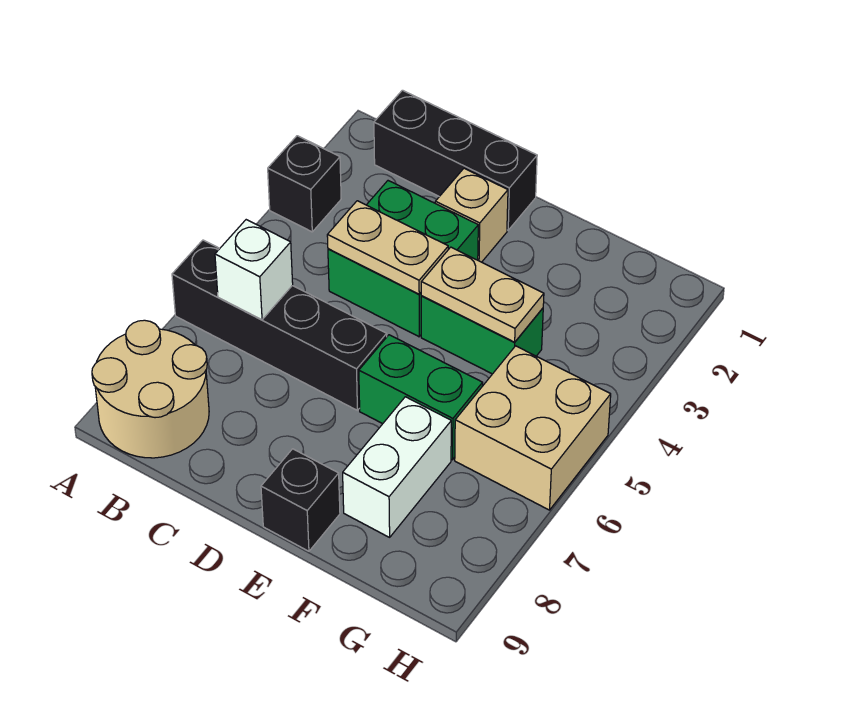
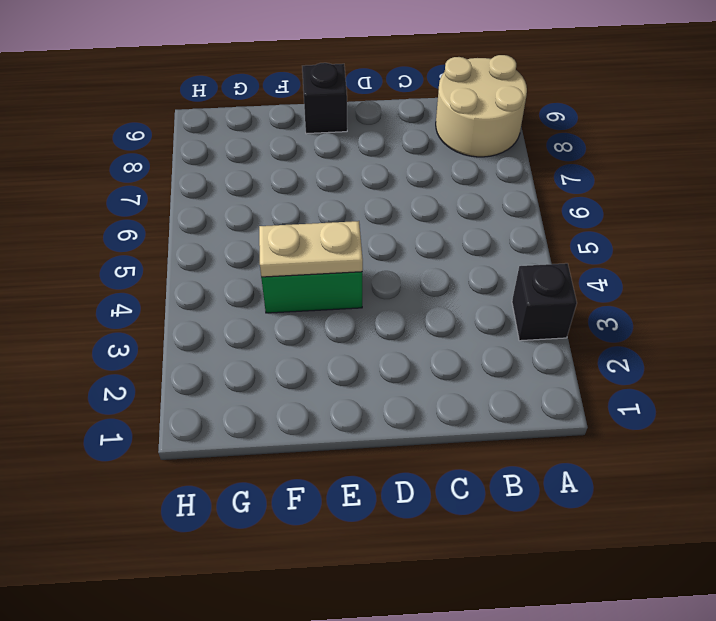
none -> black 1x4 brick [172,240,387,410]
none -> black 1x3 brick [374,90,537,230]
none -> green 2x2 brick [328,181,478,337]

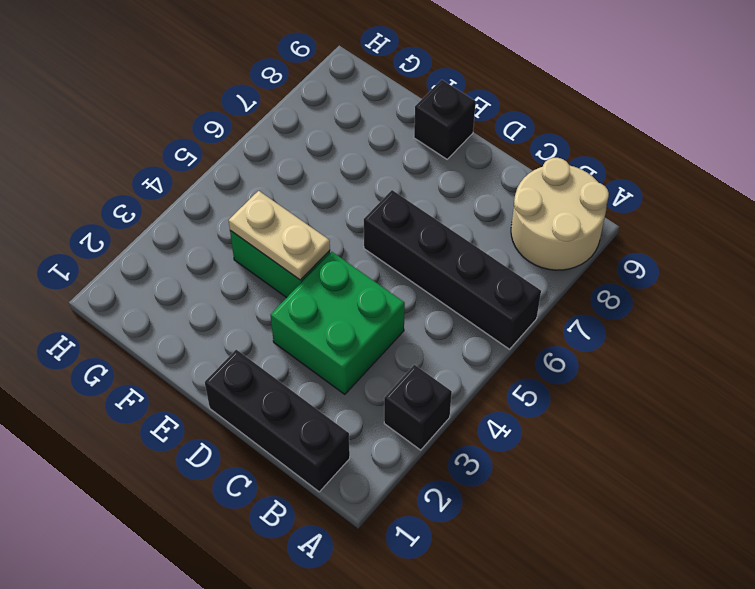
none -> tan 1x1 brick [435,168,508,262]
none -> green 1x2 brick [359,335,483,460]
none -> white 1x2 brick [343,397,451,537]

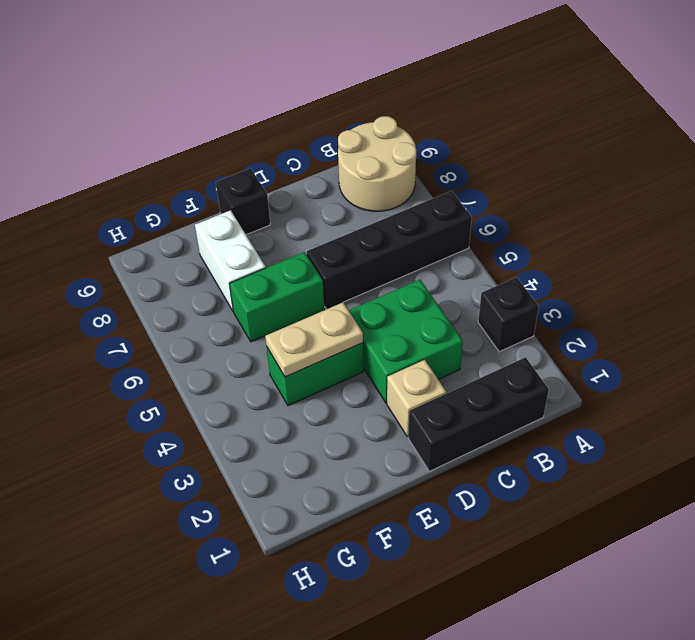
none -> tan 2x2 brick [455,346,611,510]
none -> white 1x1 brick [215,220,293,320]
none -> tan 1x2 plate [327,201,448,294]

